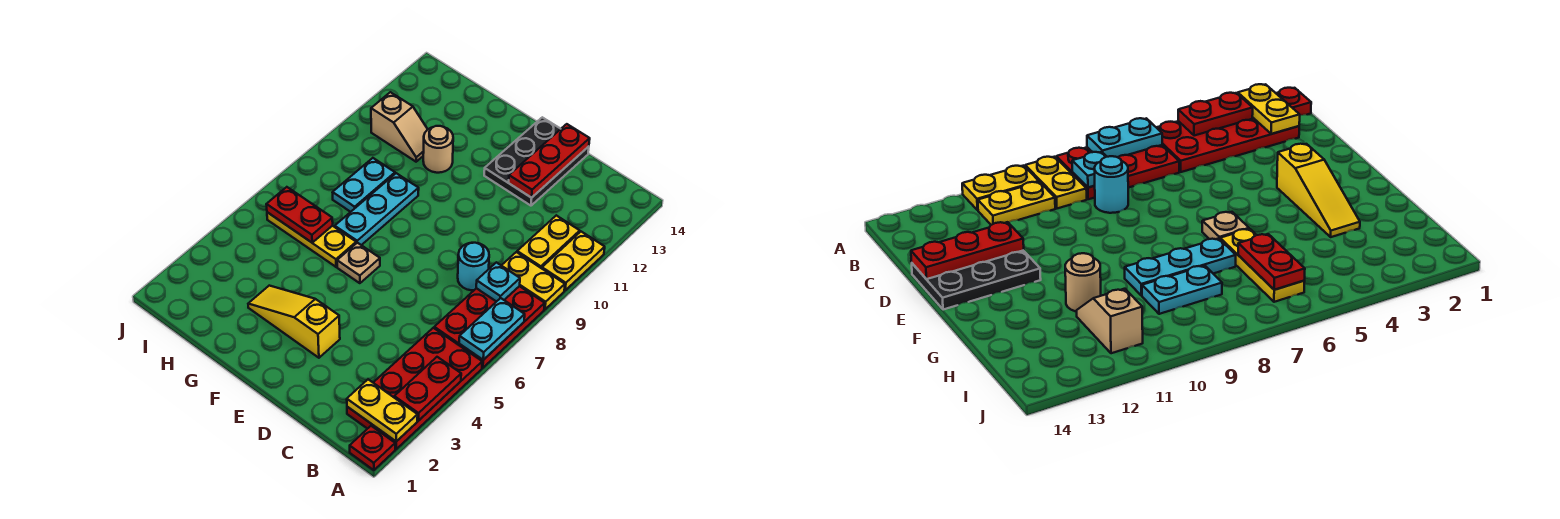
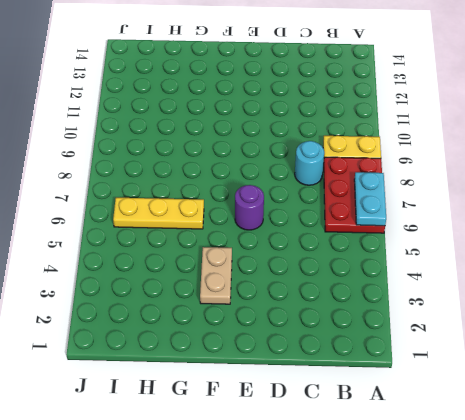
purple 1x1 round brick [235,185,264,230] -> none
tan 1x2 plate [200,247,232,304] -> yellow 1x3 slope [248,286,340,358]
none -> red 1x1 plate [350,426,395,470]
none -> red 2x4 plate [347,328,482,449]
none -> yellow 1x2 plate [542,232,605,290]

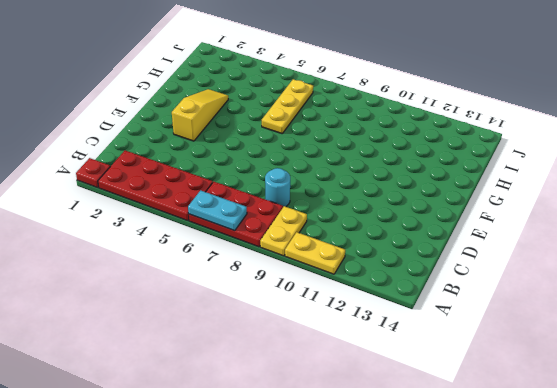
none -> yellow 1x2 plate [517,215,580,268]
none -> black 2x3 plate [484,117,589,206]
none -> tan 1x1 plate [337,243,380,283]

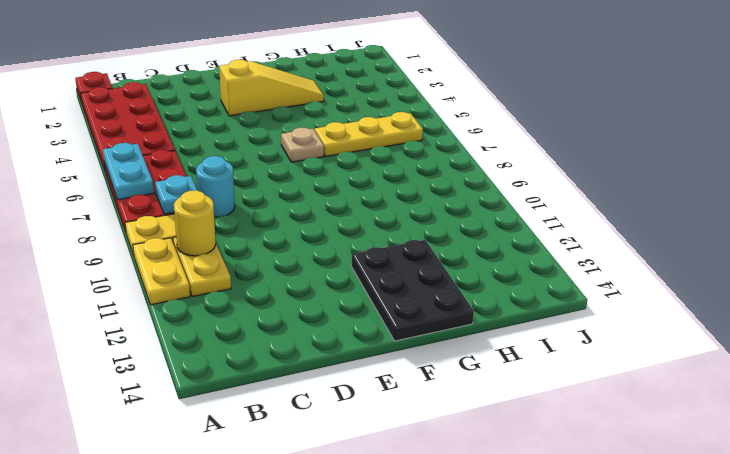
yellow 1x1 round brick [174,190,216,256] -> none
black 2x3 plate [351,240,474,341] -> black 2x3 plate moved to [484,117,589,206]
none -> cyan 1x3 plate [335,173,419,245]
none -> tan 1x1 round brick [423,126,453,173]
none -> cyan 1x2 plate [332,158,395,212]

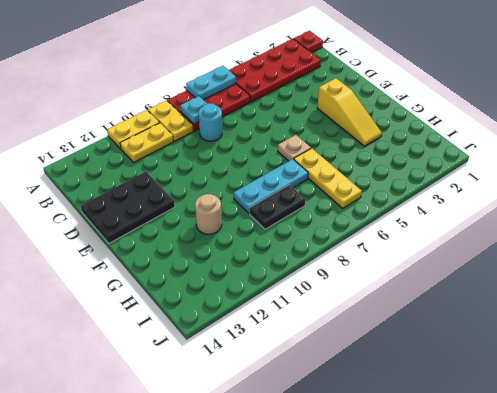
black 1x2 plate [250,185,305,229] -> cyan 1x2 plate [332,158,395,212]
none -> tan 1x2 slope [371,92,428,162]
none -> yellow 1x2 plate [347,379,418,441]
none -> red 1x2 plate [394,357,461,421]

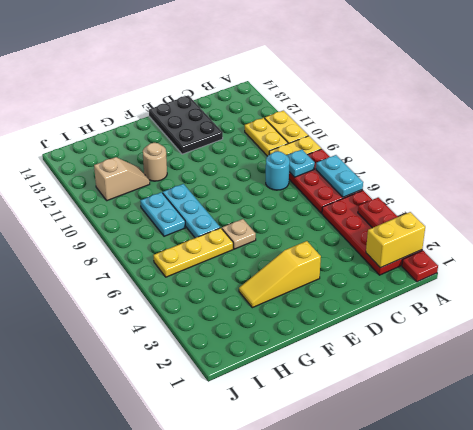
yellow 1x2 brick [366,212,425,268] -> yellow 1x2 plate [347,379,418,441]
none -> red 1x3 plate [509,124,590,198]
none -> red 1x2 plate [266,187,333,242]

